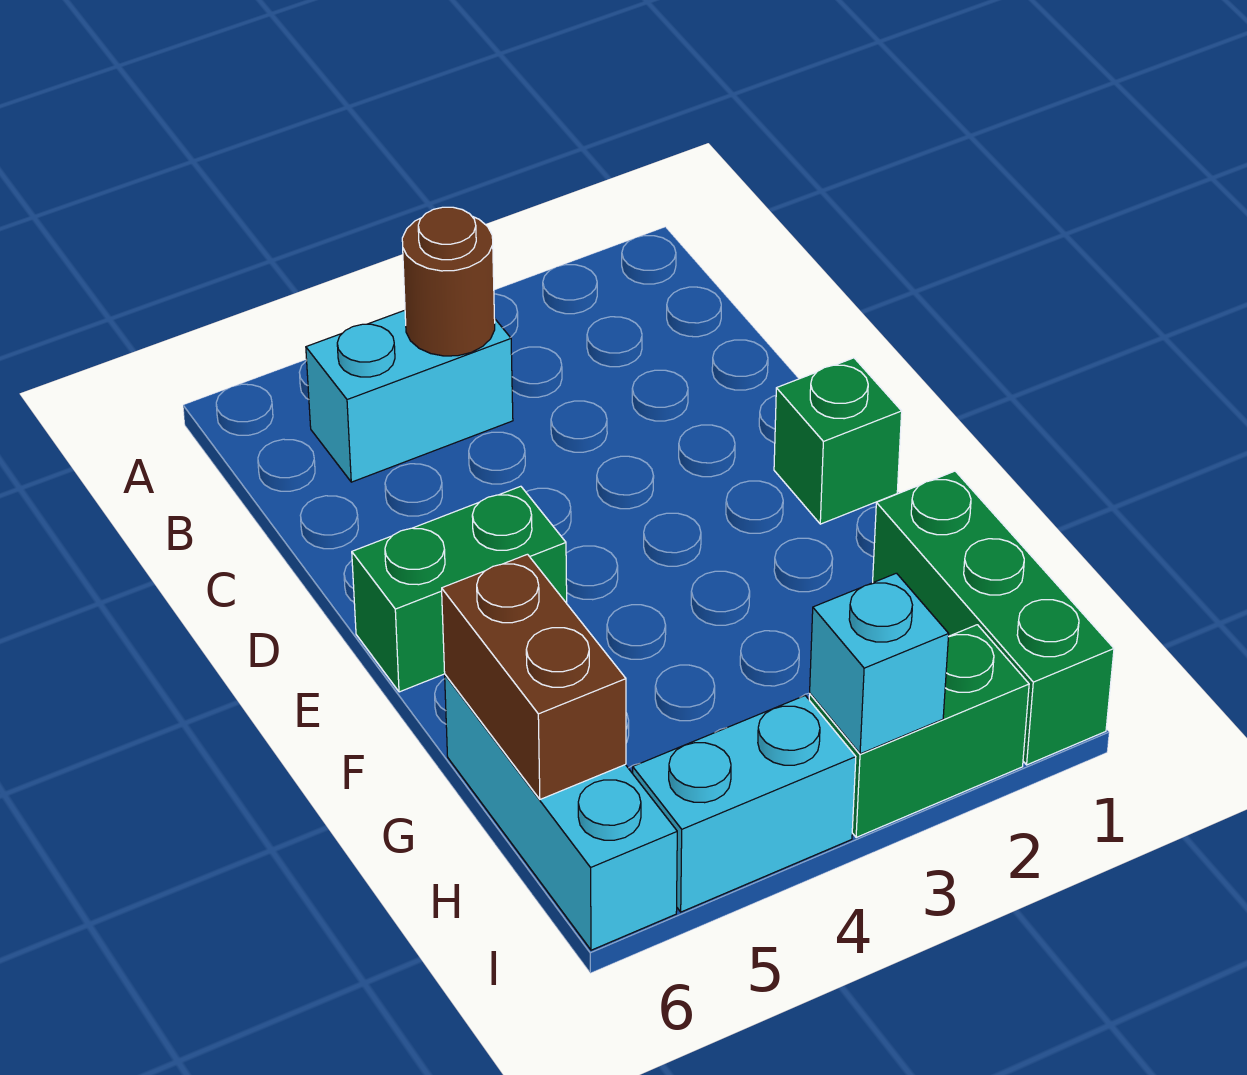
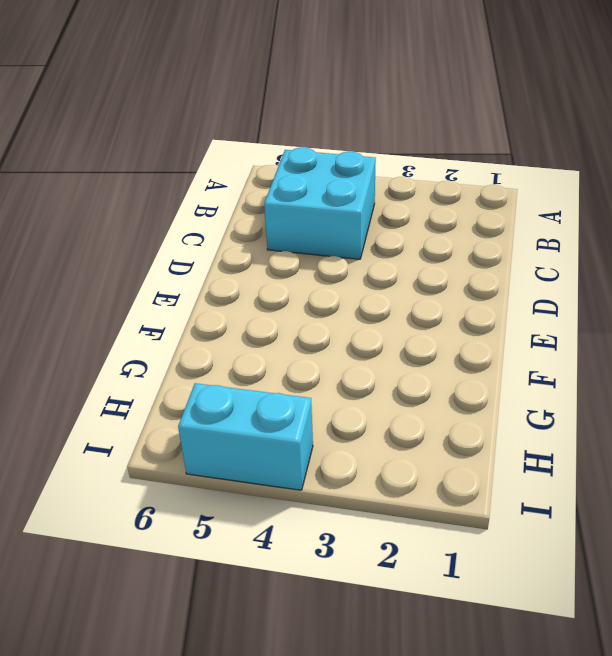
cyan 2x2 brick [264,148,376,259] -> cyan 1x2 brick [306,310,513,482]
none -> green 1x1 brick [774,358,902,524]
none -> green 1x2 brick [352,486,567,692]

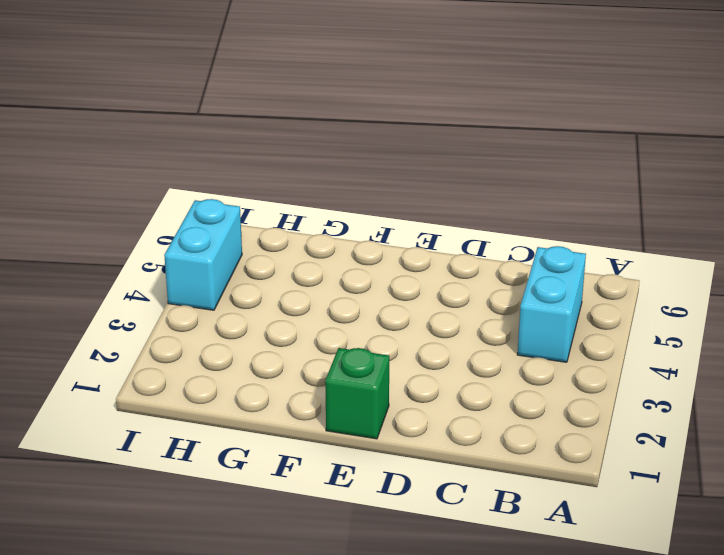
none -> green 1x2 brick [352,486,567,692]
none -> green 1x3 brick [873,471,1114,765]

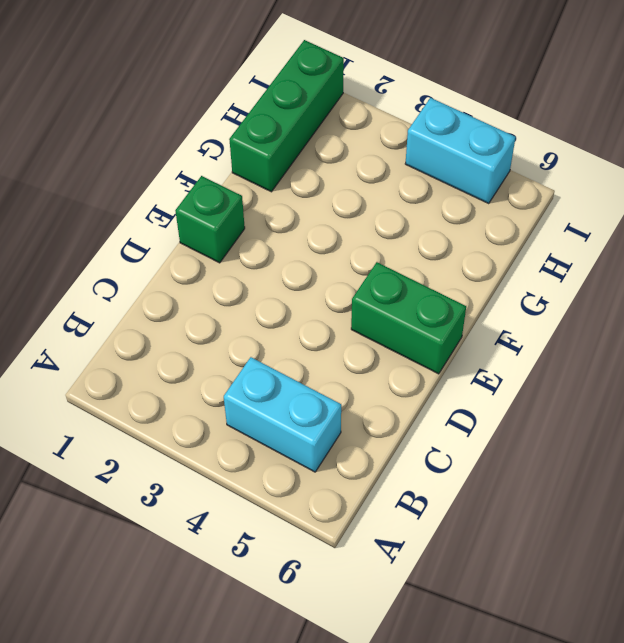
none -> cyan 1x3 brick [445,675,677,950]
none -> green 1x2 brick [809,625,1029,838]

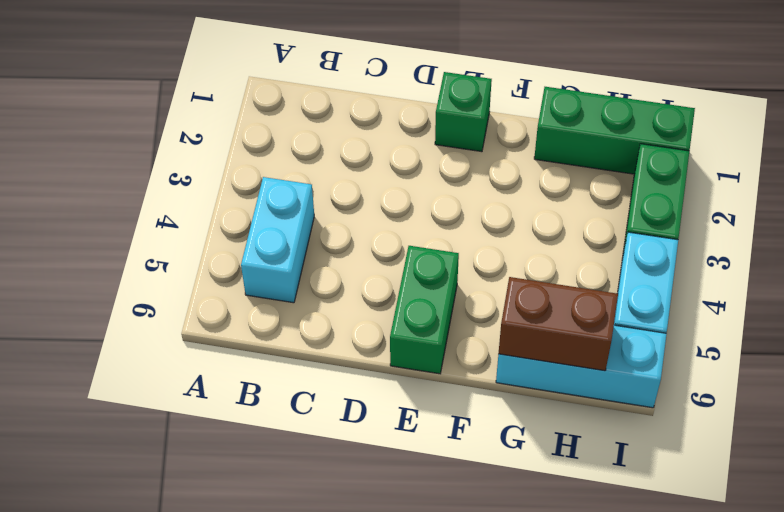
none -> brown 1x1 round brick [402,207,495,356]
none -> cyan 1x1 brick [810,573,949,754]

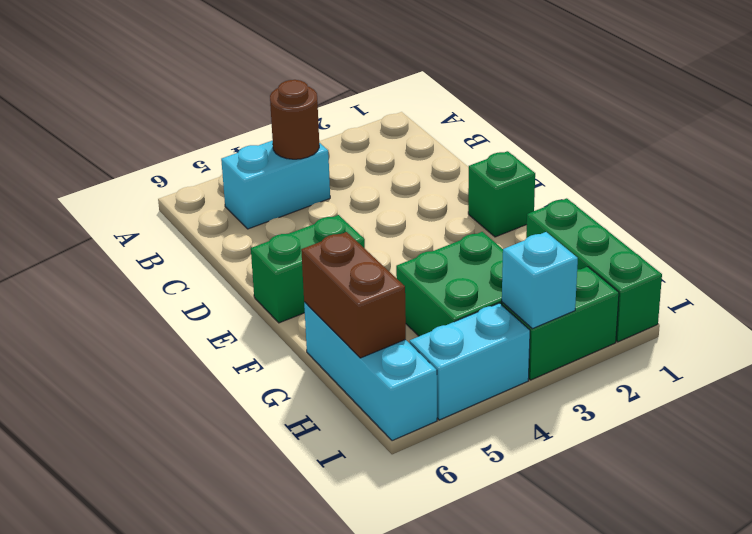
green 2x2 brick [396,232,503,336] -> none

